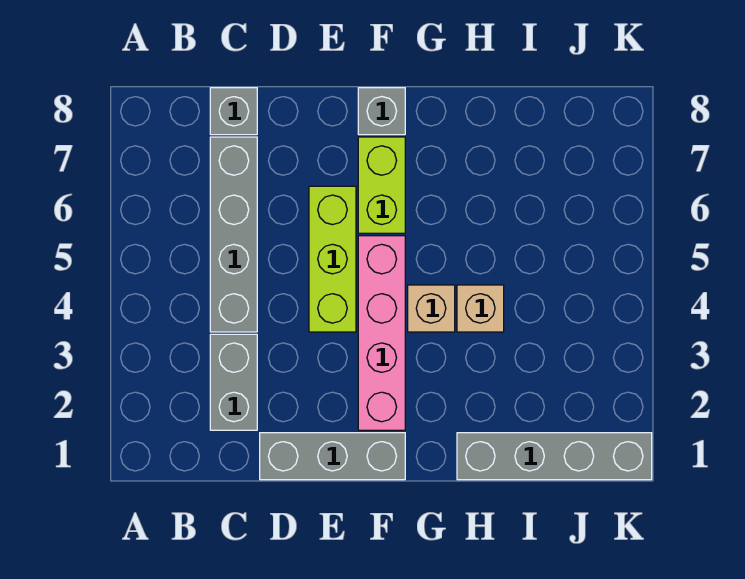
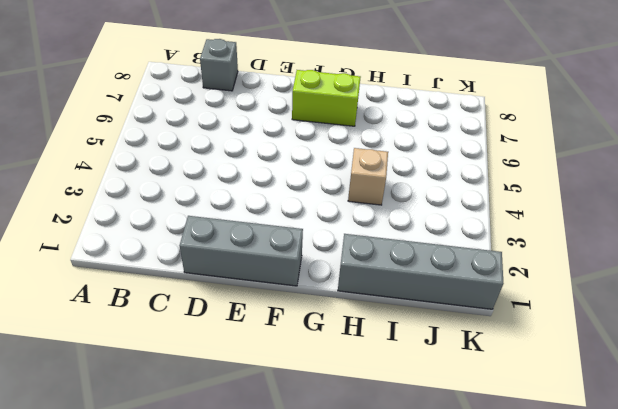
lime 1x2 brick [292,70,361,126] -> lime 1x2 brick turned to [358,137,405,233]
none -> grey 1x2 brick [210,334,257,430]
none -> grey 1x4 brick [210,137,257,332]

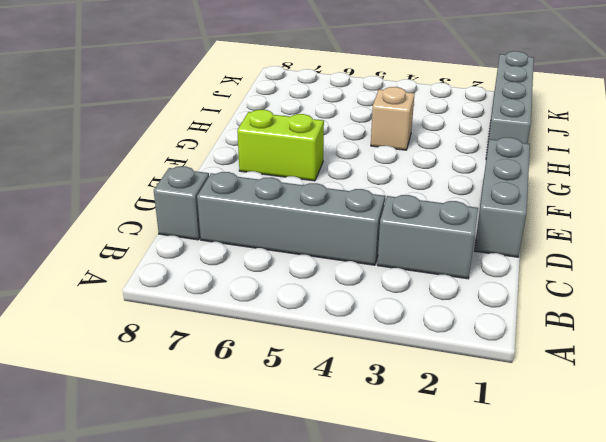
none -> lime 1x3 brick [309,186,356,332]
none -> pink 1x4 brick [358,236,405,430]

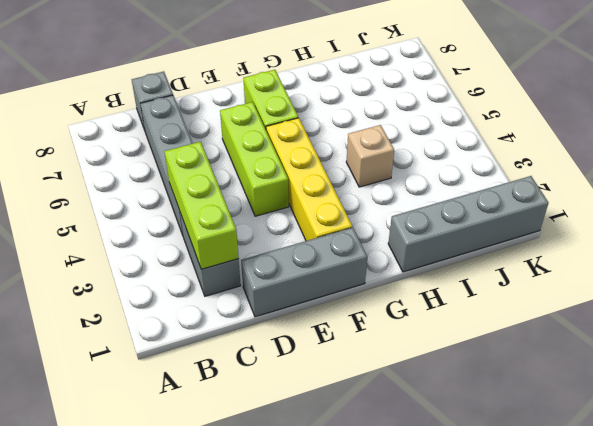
lime 1x3 brick [164,142,239,269] -> none
yellow 1x4 brick [266,118,352,241] -> pink 1x4 brick [358,236,405,430]
none -> grey 1x1 brick [358,88,405,135]
none -> tan 1x1 brick [408,285,455,332]

